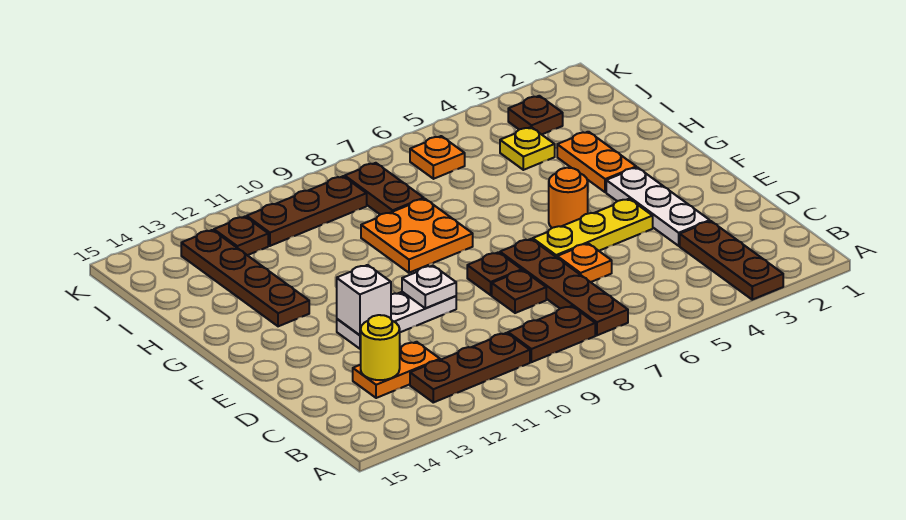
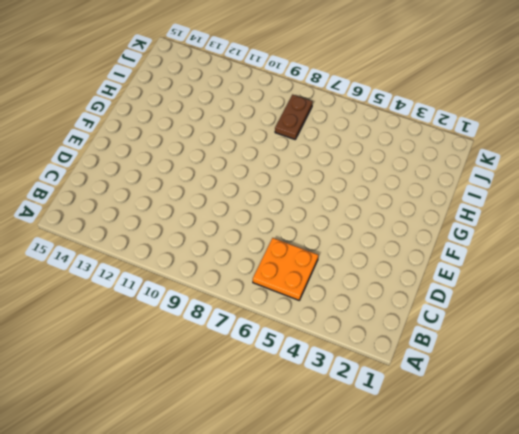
orange 2x2 plate [253,238,318,300] -> orange 2x2 plate moved to [361,199,473,273]
none -> brown 1x3 plate [680,221,783,300]
none -> brown 1x4 plate [500,239,628,335]
none -> brown 1x2 plate [508,306,595,362]

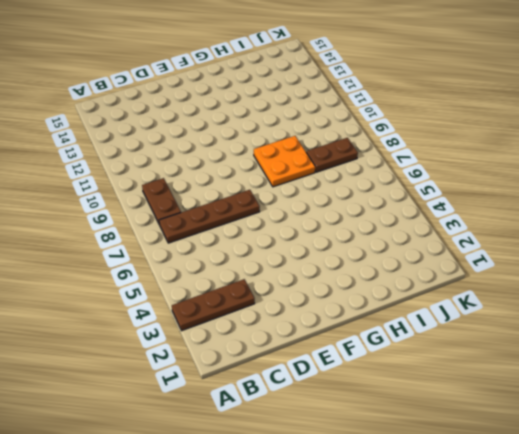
none -> brown 1x3 plate [410,333,530,402]
none -> orange 1x2 plate [353,342,440,398]
none -> white 1x3 plate [606,167,710,246]

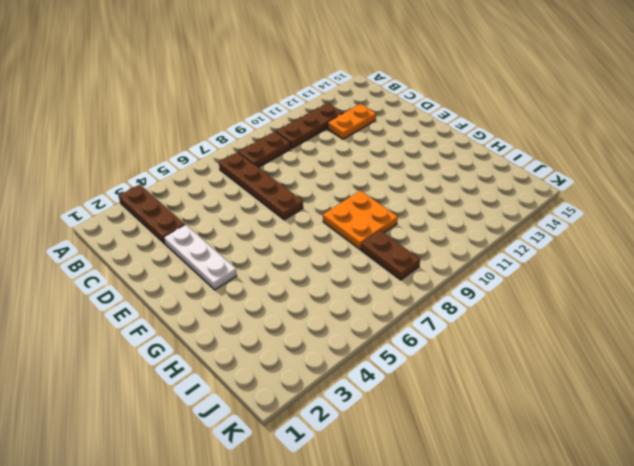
none -> orange 1x1 plate [557,243,612,282]
none -> brown 1x1 plate [492,270,546,313]
none -> yellow 1x3 plate [533,199,653,257]

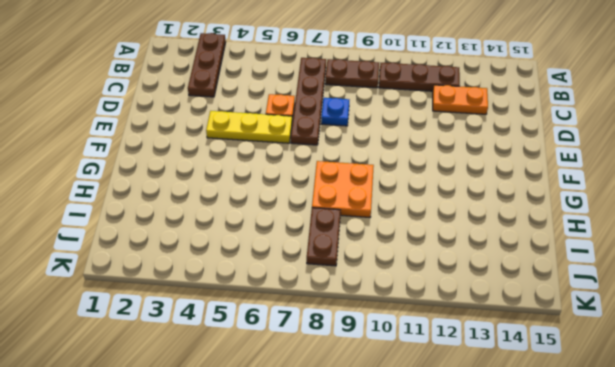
blue 1x1 plate [321,98,349,126] -> brown 1x1 plate [492,270,546,313]
none -> white 1x3 plate [606,167,710,246]
none -> brown 1x1 plate [467,252,522,295]
none -> white 1x3 plate [337,292,456,349]

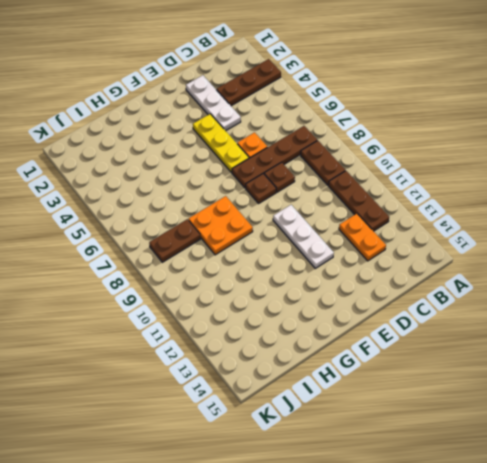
white 1x3 plate [186,75,241,131] -> white 1x3 plate turned to [606,167,710,246]
none -> orange 1x1 round brick [549,168,588,228]
none -> orange 1x2 plate [557,132,636,192]
none -> brown 1x4 plate [181,230,309,326]

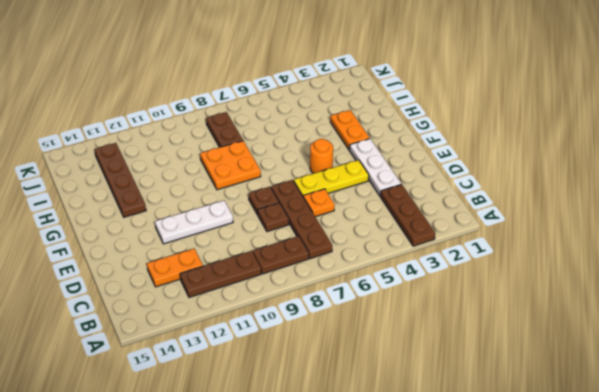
none -> yellow 1x1 plate [500,127,555,170]
none -> brown 1x1 plate [508,96,563,134]
none -> orange 1x1 plate [410,136,465,179]

